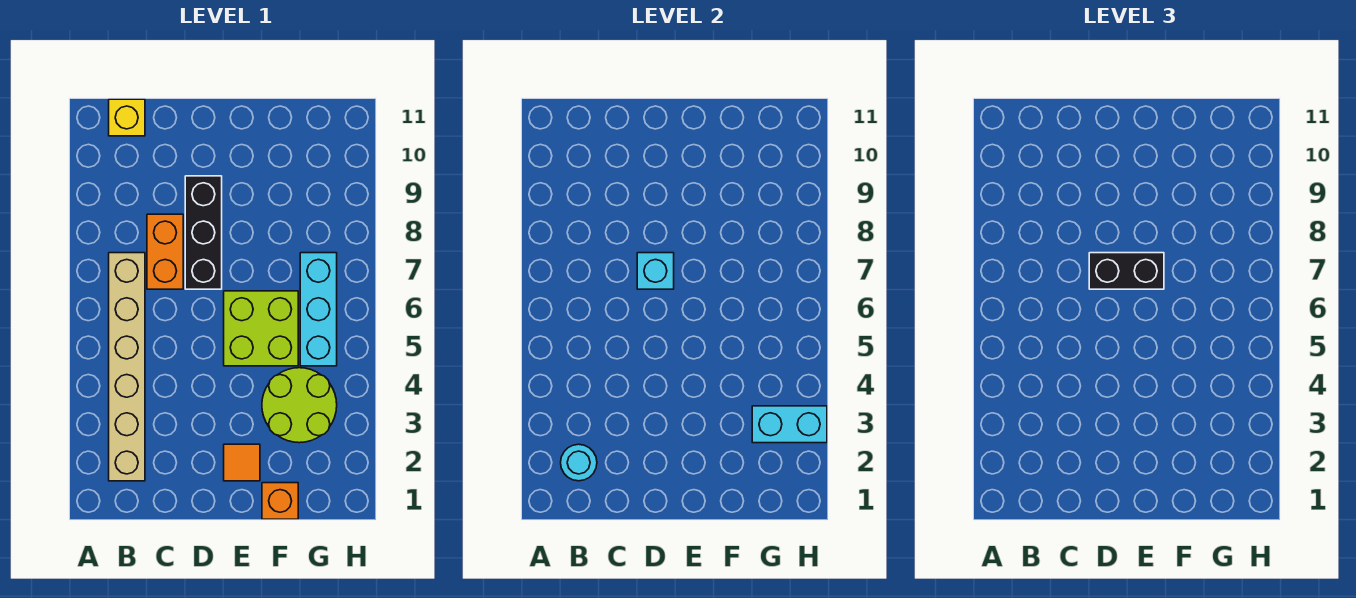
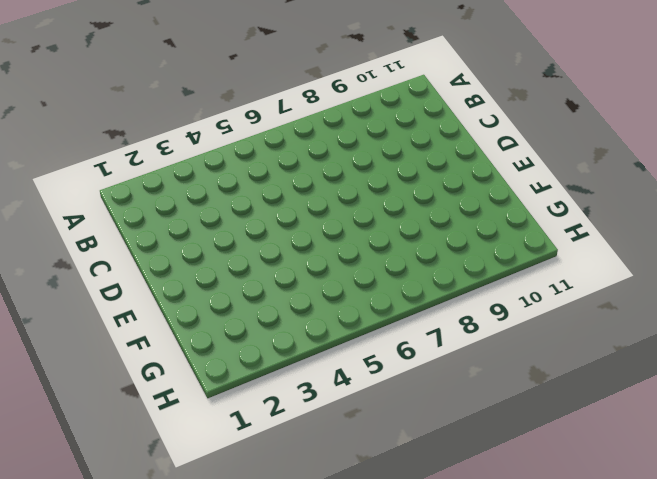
none -> tan 1x6 brick [109,253,145,481]
none -> yellow 1x1 brick [109,99,145,136]
none -> orange 1x2 brick [147,214,183,289]

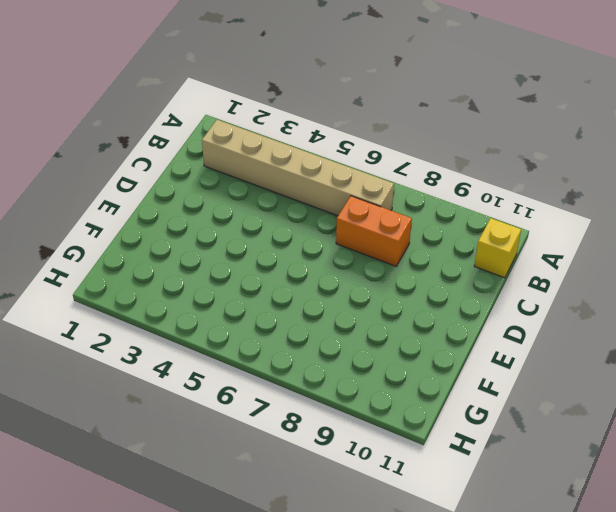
none -> black 1x3 brick [185,176,222,289]
none -> orange 1x1 tile [224,444,260,481]
none -> lime 2x2 brick [224,291,298,366]

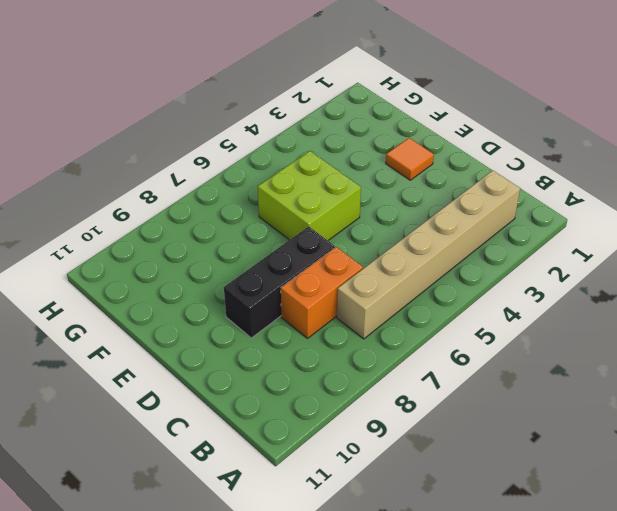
none -> yellow 1x1 brick [109,99,145,136]
none -> orange 1x1 brick [262,483,298,519]
none -> lime 2x2 round brick [262,368,337,443]

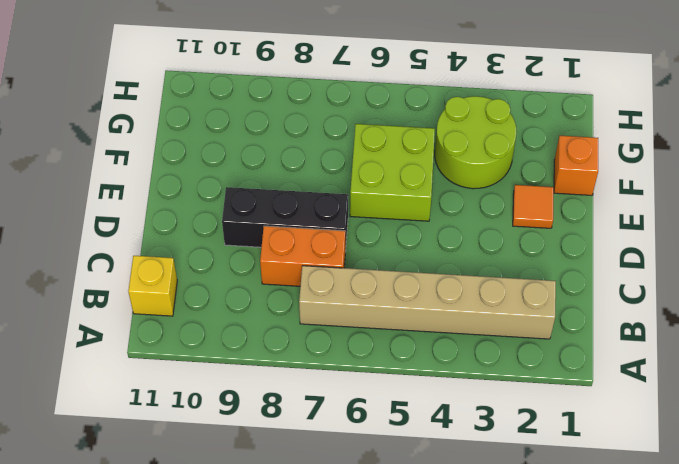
none -> cyan 1x3 brick [300,253,337,366]
none -> cyan 1x1 round brick [561,444,597,481]
none -> cyan 1x1 brick [637,253,674,289]

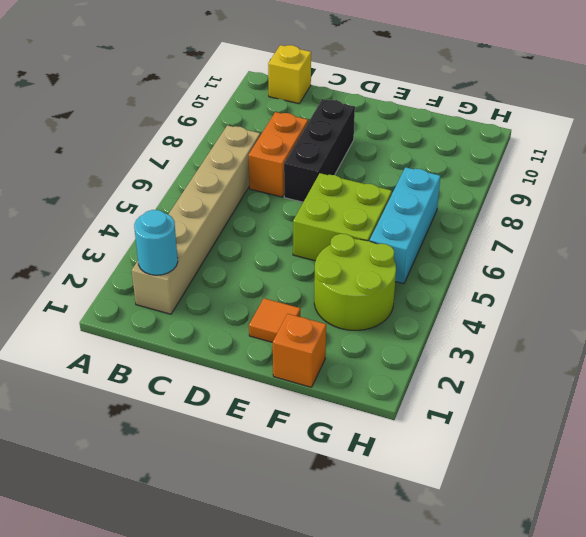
none -> cyan 1x1 brick [637,253,674,289]
none -> cyan 1x2 brick [752,406,827,443]
none -> black 1x2 brick [1089,253,1164,289]

